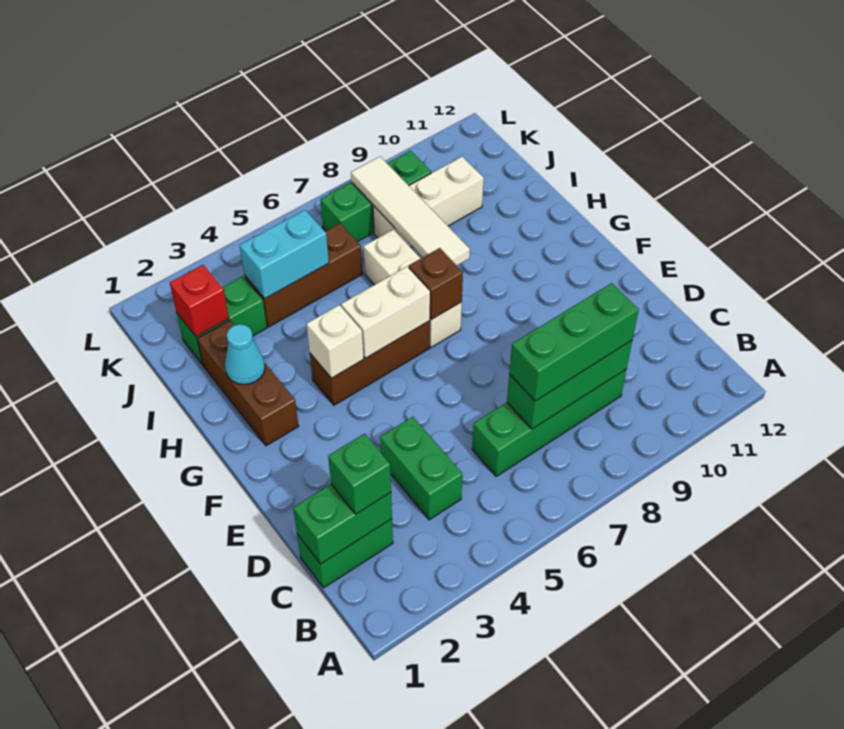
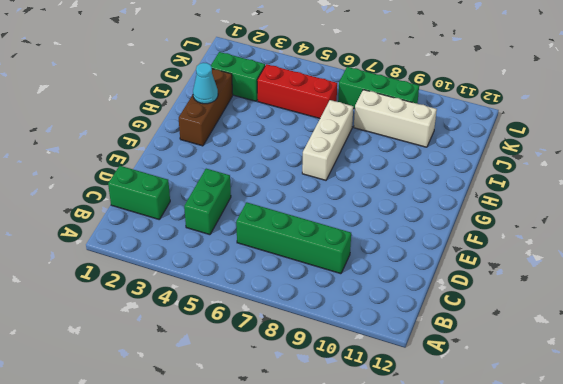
red 1x3 brick [257,64,337,119] -> brown 1x3 brick [244,223,362,327]
none -> brown 1x3 brick [310,321,430,405]
none -> green 1x2 brick [293,484,392,564]
none -> green 1x3 brick [507,341,632,429]

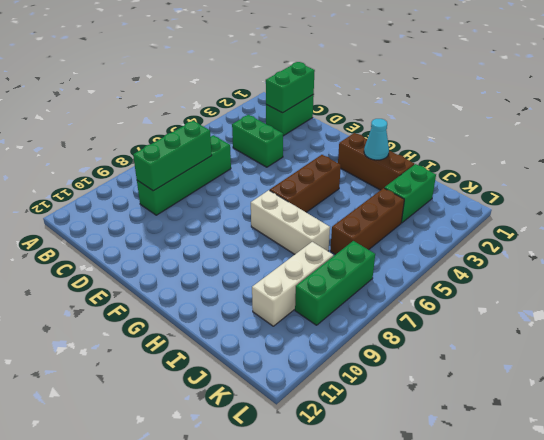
none -> white 1x1 brick [307,305,364,378]
none -> white 1x2 brick [341,267,430,358]
none -> brown 1x1 brick [409,248,463,320]

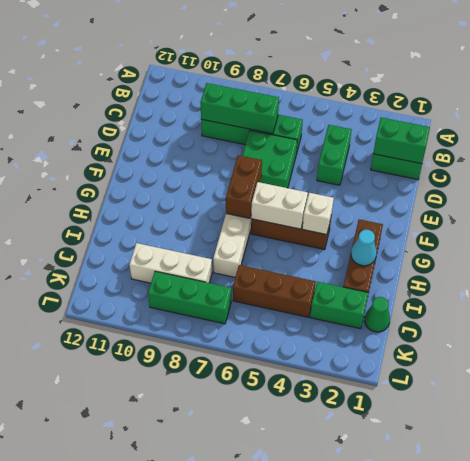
green 2x2 brick [242,130,297,188] -> none
brown 1x2 brick [226,155,262,218] -> brown 1x1 brick [409,248,463,320]
green 1x1 cone [364,297,390,332] -> none
none -> white 1x4 tile [351,157,470,265]
none -> red 1x1 brick [170,265,229,337]
none -> cyan 1x2 brick [240,210,329,299]

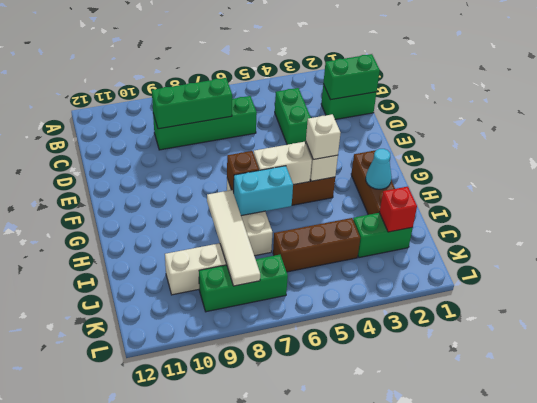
white 1x1 brick [306,114,341,159] -> none
cyan 1x2 brick [234,166,293,216] -> cyan 1x2 brick moved to [240,210,329,299]
none -> green 1x1 brick [328,434,391,514]
none -> green 1x3 brick [509,283,639,401]

